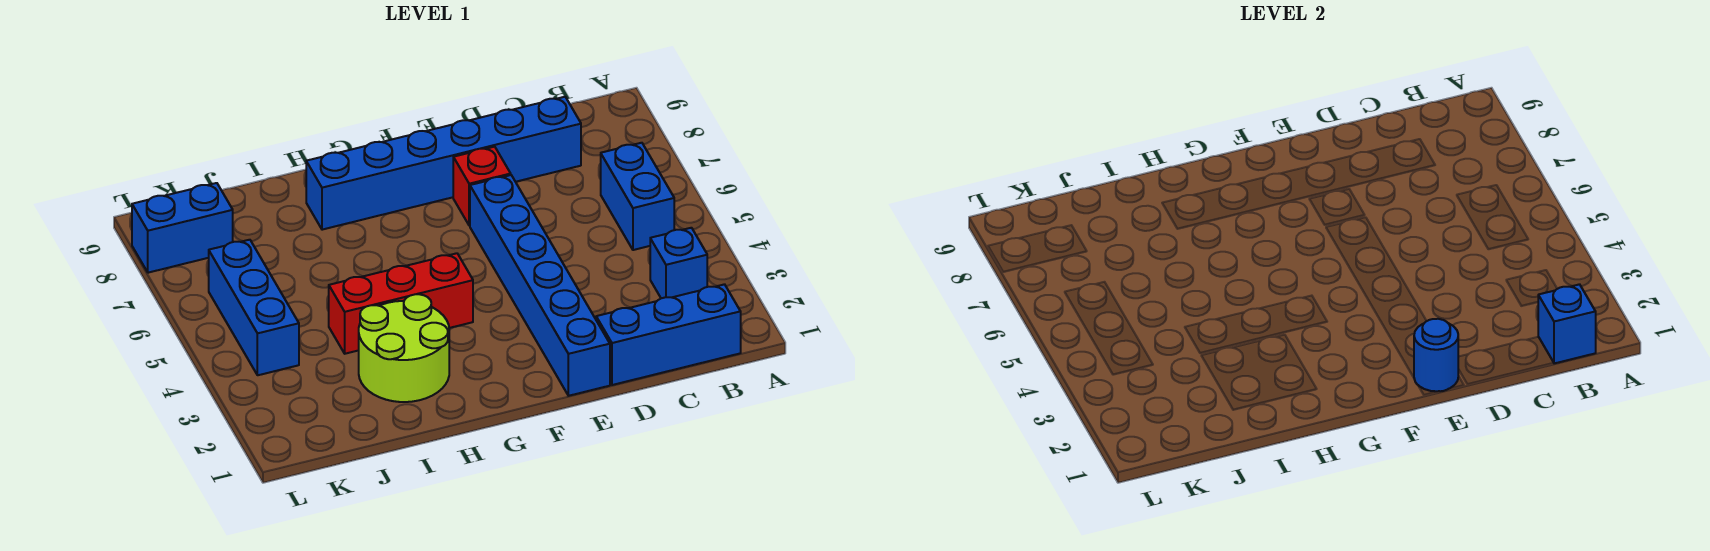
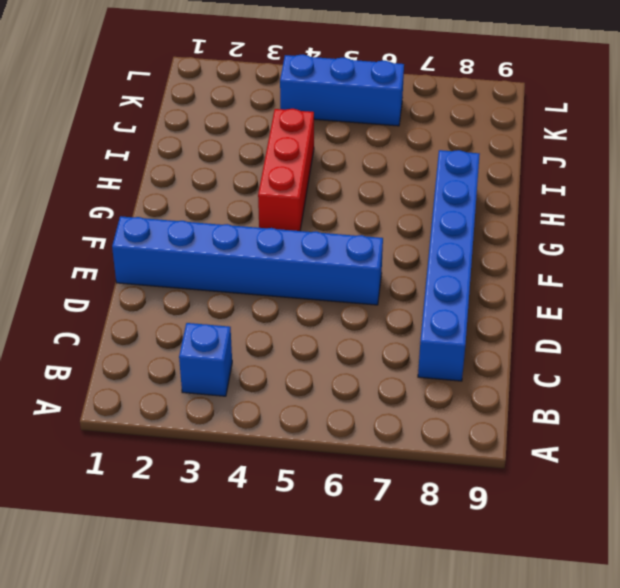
none -> blue 1x3 brick [596,284,741,385]
none -> blue 1x2 brick [601,143,674,250]
none -> red 1x1 brick [453,147,511,226]

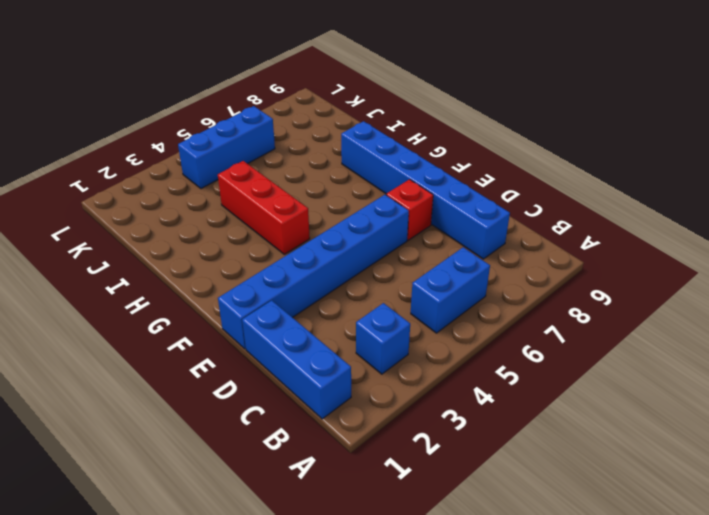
none -> lime 2x2 round brick [359,294,449,402]
none -> blue 1x2 brick [132,183,233,273]
none -> blue 1x1 brick [1538,284,1596,363]

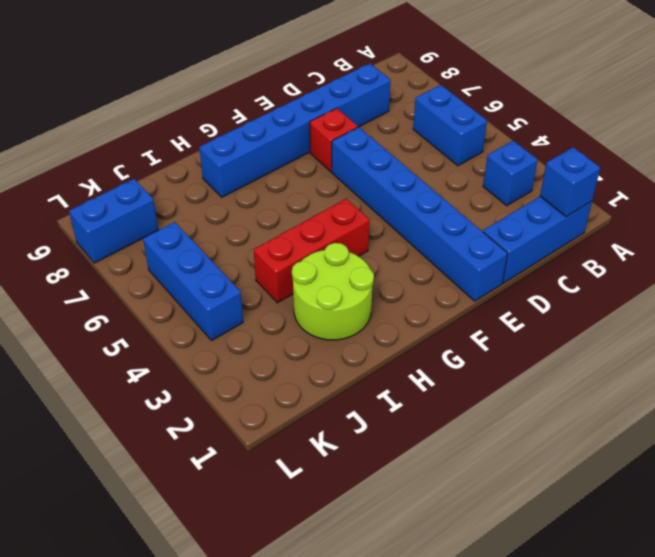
none -> blue 1x1 round brick [1414,319,1459,391]

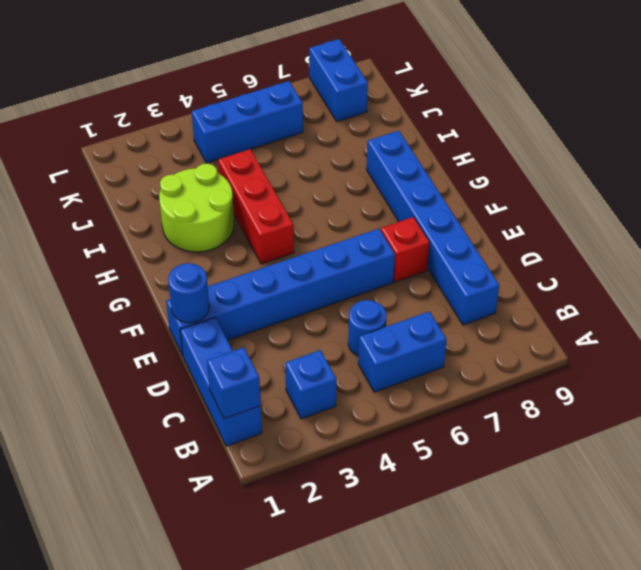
blue 1x1 round brick [348,300,387,356] -> none

